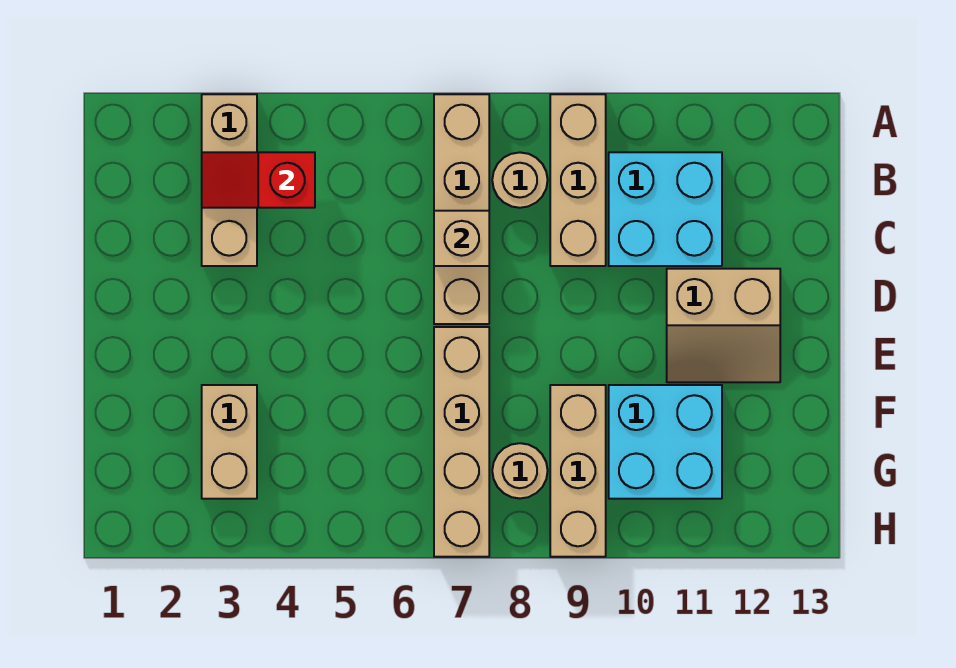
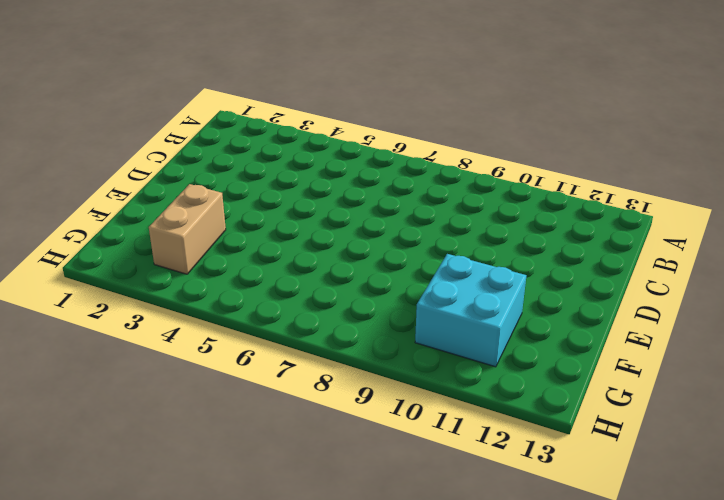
none -> tan 1x3 brick [202,94,257,266]
none -> tan 1x4 brick [434,94,489,324]
none -> tan 1x3 brick [550,94,606,266]

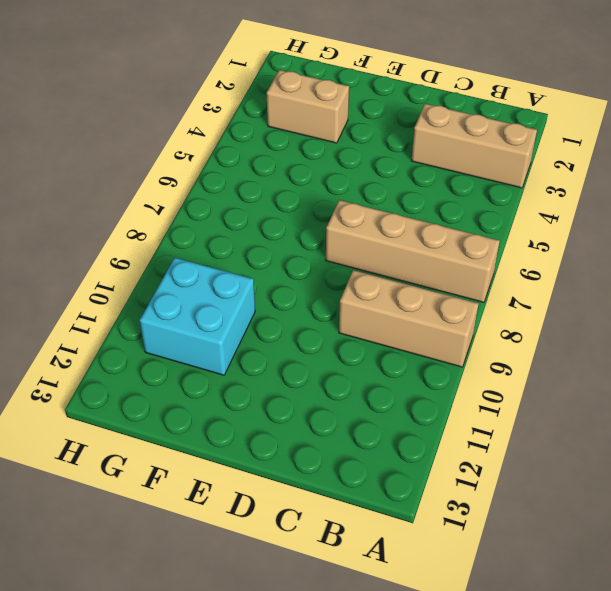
none -> tan 1x1 round brick [492,153,548,208]
none -> cyan 2x2 brick [609,152,722,266]
none -> tan 2x2 slope [667,269,780,382]

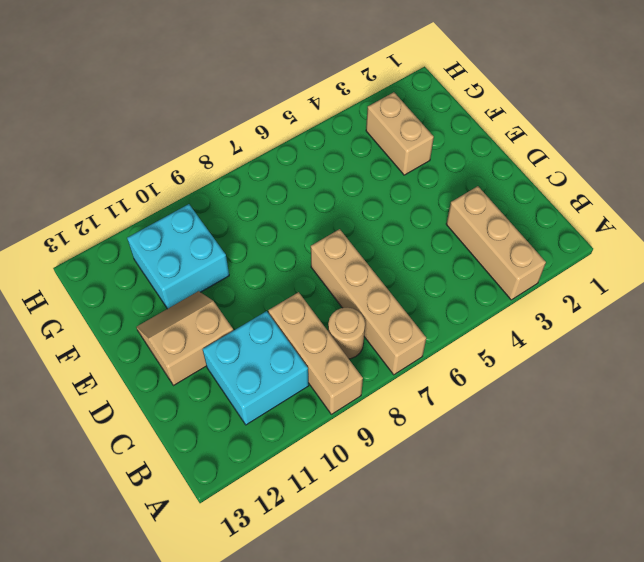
none -> tan 1x4 brick [434,327,489,557]
none -> tan 1x3 brick [550,385,606,557]
none -> tan 1x1 round brick [492,443,548,498]

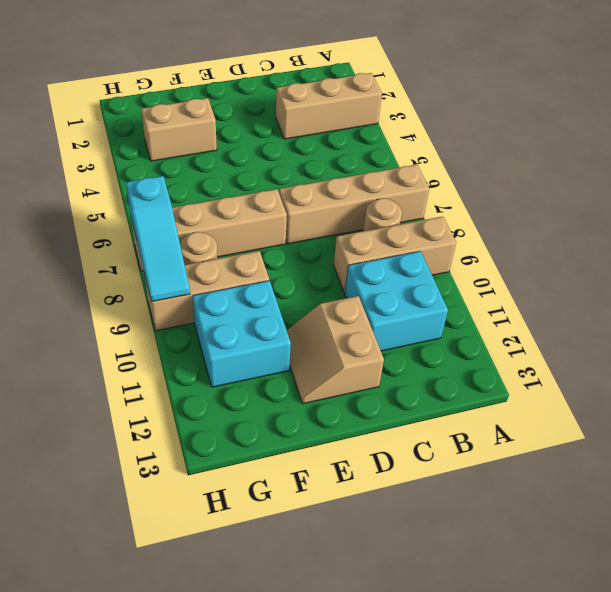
cyan 1x3 slope [126,176,190,302] -> none
none -> red 1x2 slope [202,152,315,208]
none -> tan 1x1 brick [434,211,489,266]

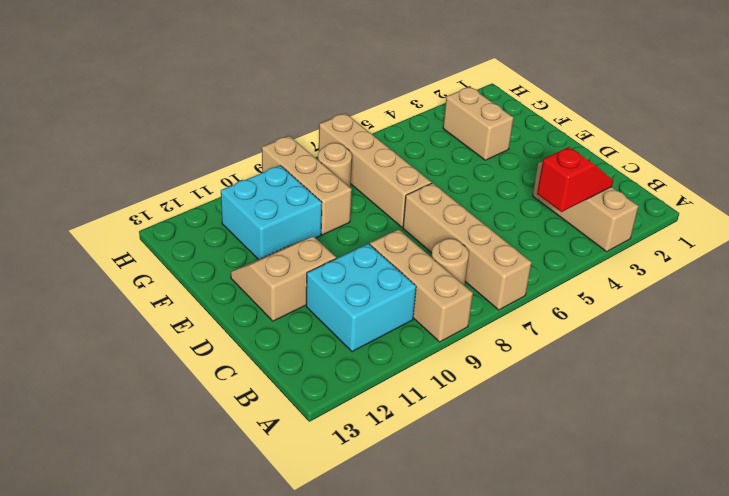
none -> tan 1x1 brick [434,211,489,266]

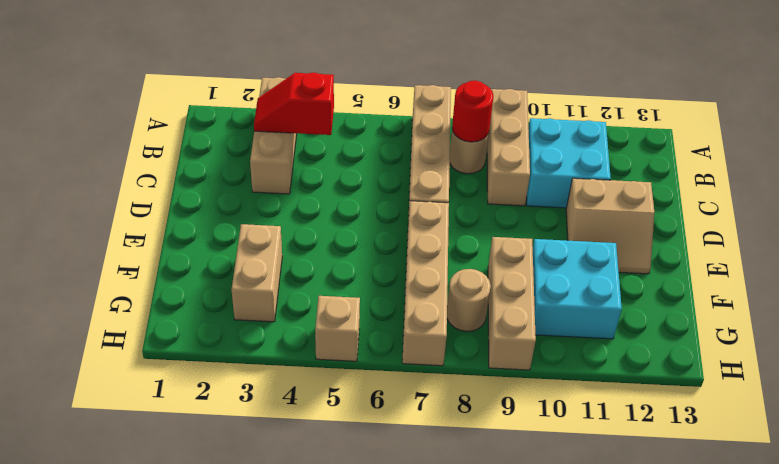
red 1x1 round brick [452,81,493,142] -> none
tan 1x1 brick [315,296,360,361] -> tan 1x1 brick moved to [434,211,489,266]

